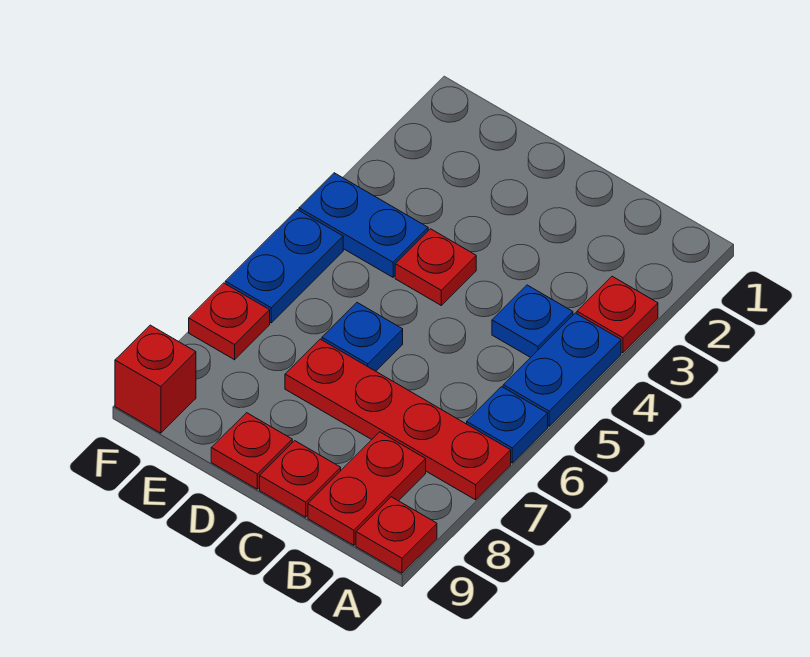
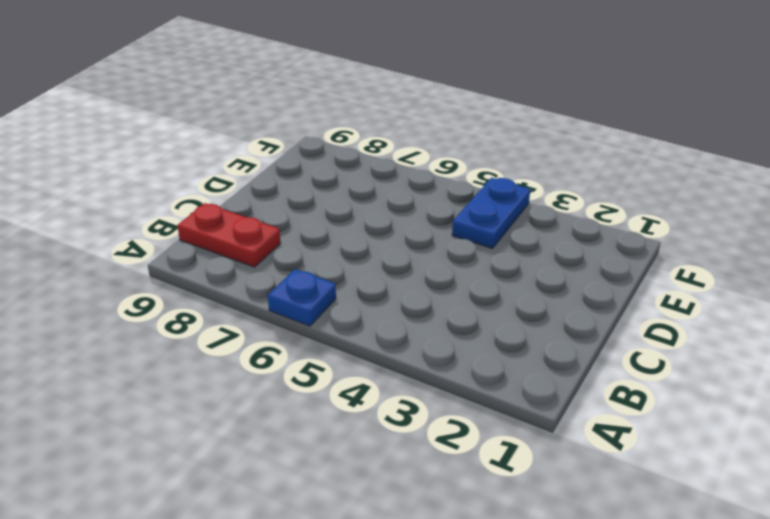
none -> red 1x1 plate [577,276,658,353]
none -> blue 1x2 plate [503,313,621,426]
none -> red 1x4 plate [285,339,511,500]

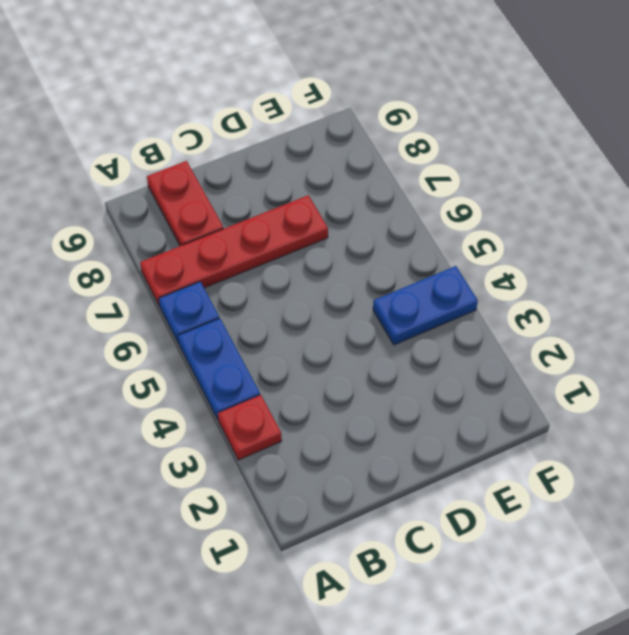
none -> red 1x1 plate [356,497,437,573]
none -> blue 1x1 plate [492,285,573,358]
none -> red 1x1 plate [260,441,341,517]

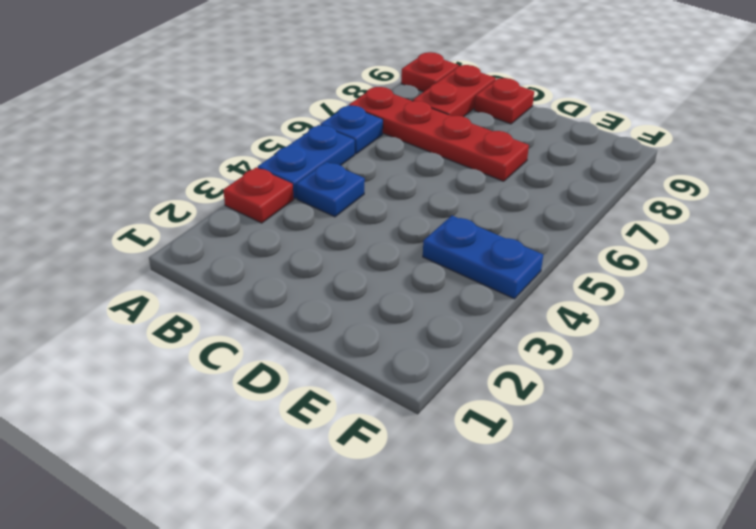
none -> red 1x1 plate [395,229,476,305]
none -> blue 1x1 plate [322,303,403,371]
none -> red 1x1 plate [211,413,292,489]

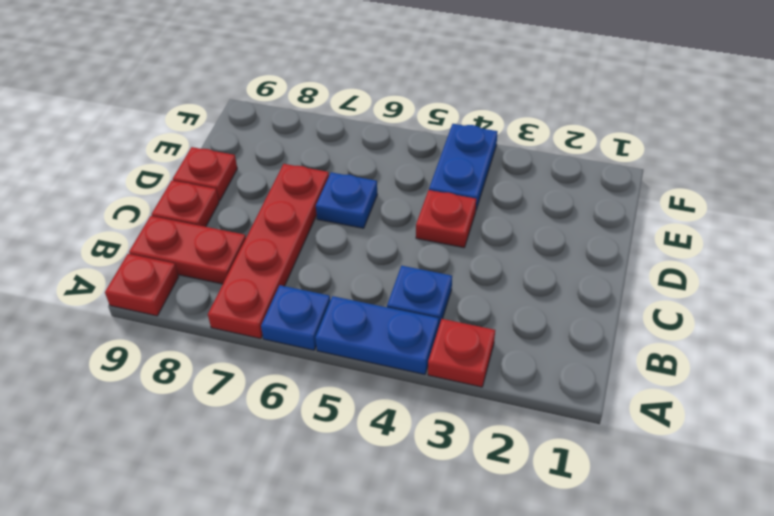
none -> blue 1x2 plate [225,210,343,323]
none -> red 1x1 plate [189,283,270,360]
none -> red 1x1 brick [115,325,196,433]

